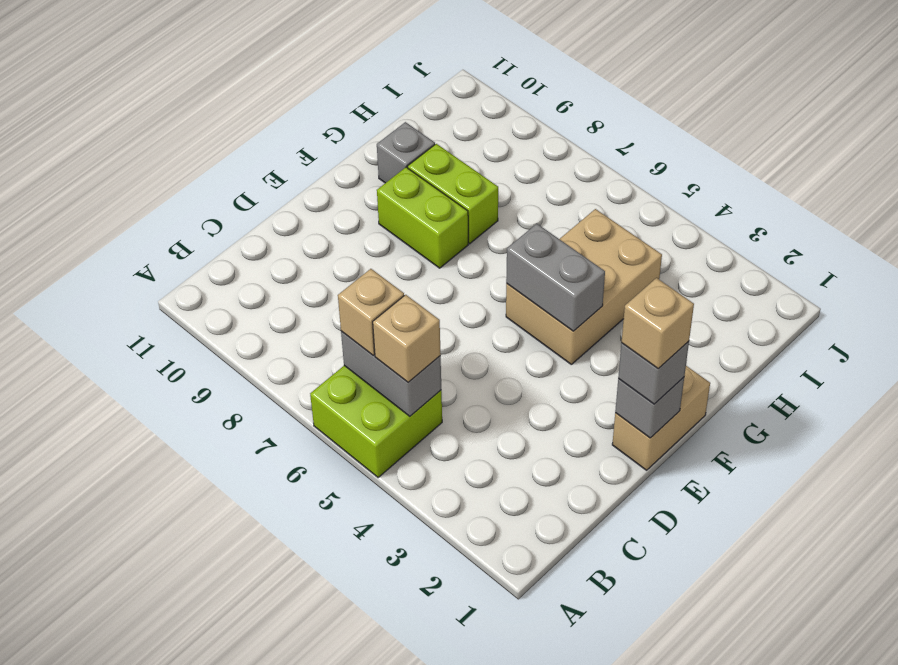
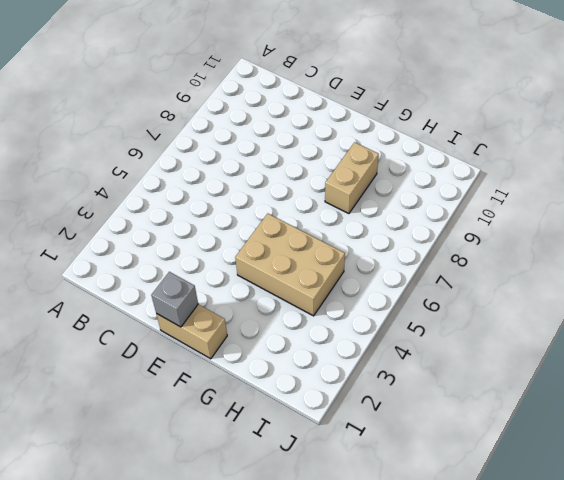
tan 1x2 brick [325,142,379,214] -> lime 1x2 brick [408,144,498,244]
none -> lime 2x2 brick [310,366,442,477]
none -> lime 1x2 brick [377,167,468,268]
none -> grey 1x1 brick [377,122,435,183]

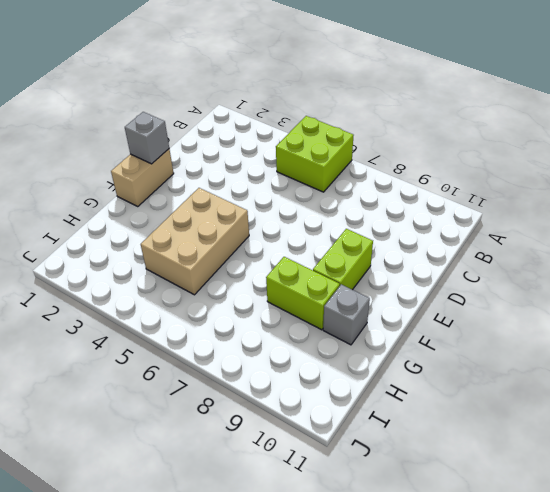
lime 1x2 brick [313,229,373,290] -> lime 1x2 brick turned to [377,167,468,268]
none -> grey 1x2 brick [341,331,441,416]
none -> grey 1x2 brick [506,224,605,331]
none -> tan 1x1 brick [373,295,441,382]

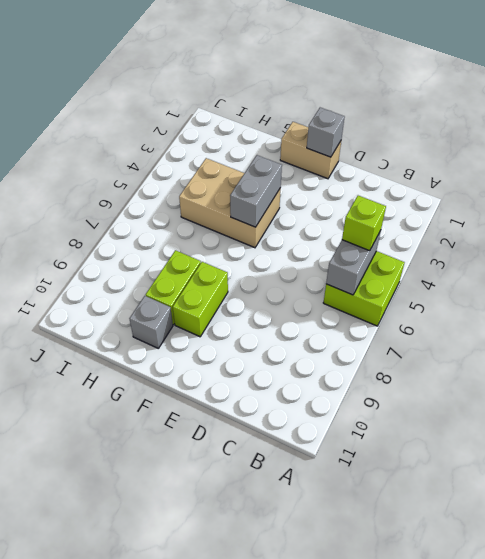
lime 1x1 brick [342,196,386,251] -> tan 1x1 brick [373,295,441,382]
none -> tan 1x1 brick [338,269,404,355]
none -> grey 1x1 brick [618,341,689,404]
none -> tan 1x1 brick [622,278,694,369]

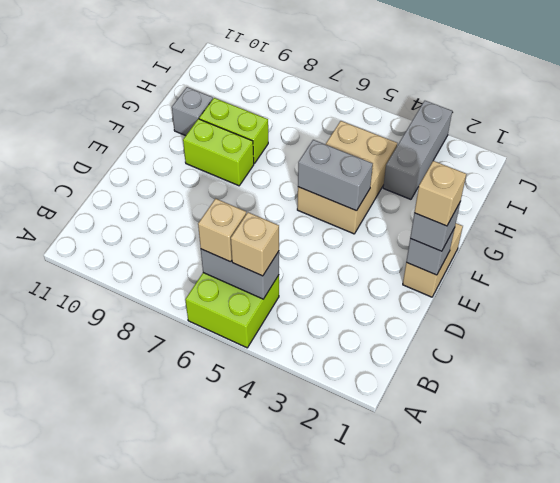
grey 1x3 brick [383,101,452,199] -> none

